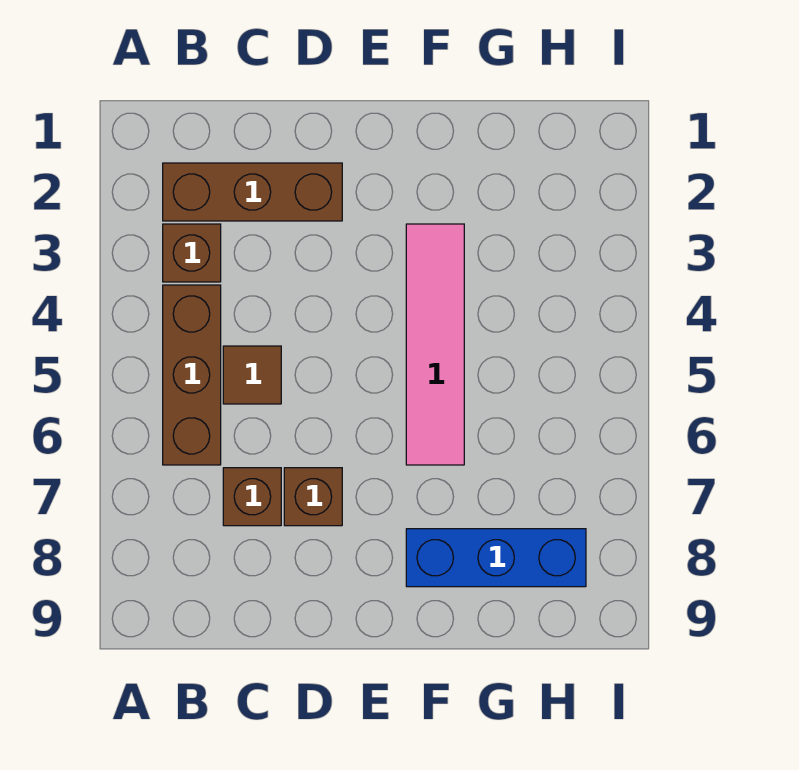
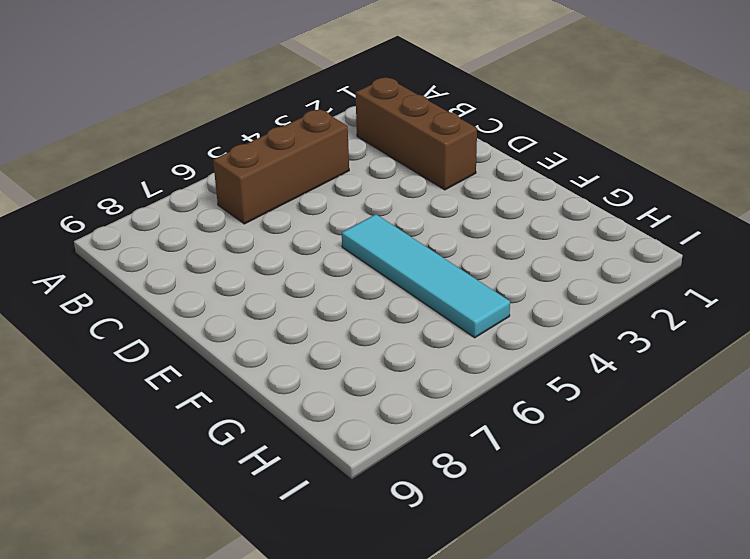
cyan 1x4 tile [342,214,510,338] -> pink 1x4 tile [406,224,464,465]
none -> brown 1x1 brick [163,224,221,282]
none -> brown 1x1 tile [223,346,281,404]

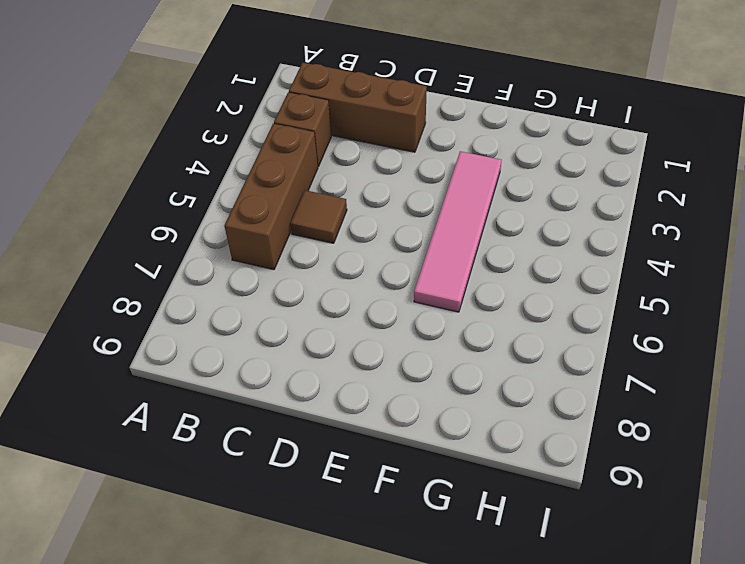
none -> brown 1x1 brick [223,468,281,526]
none -> brown 1x1 brick [284,468,342,526]

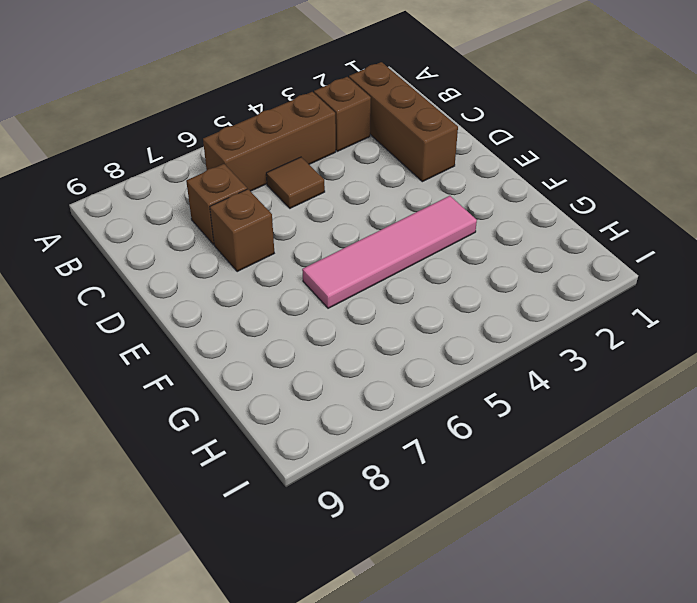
none -> blue 1x3 brick [406,529,586,587]

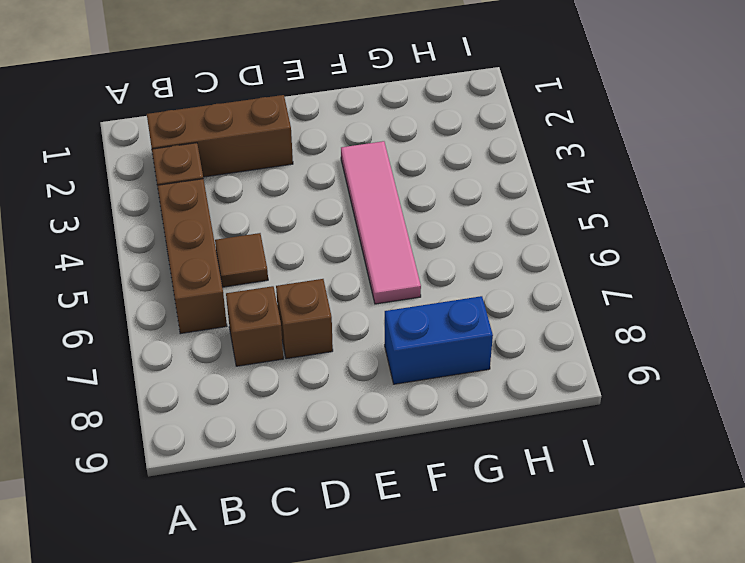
blue 1x2 brick [385,296,493,384] -> blue 1x3 brick [406,529,586,587]

